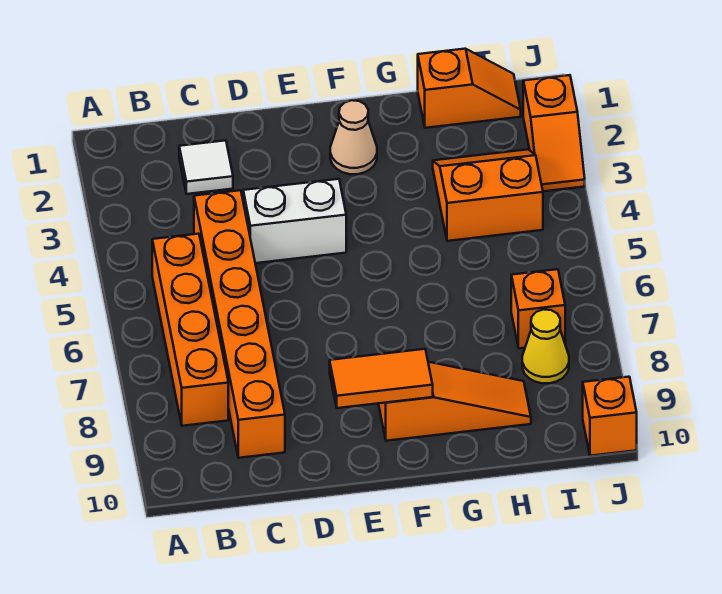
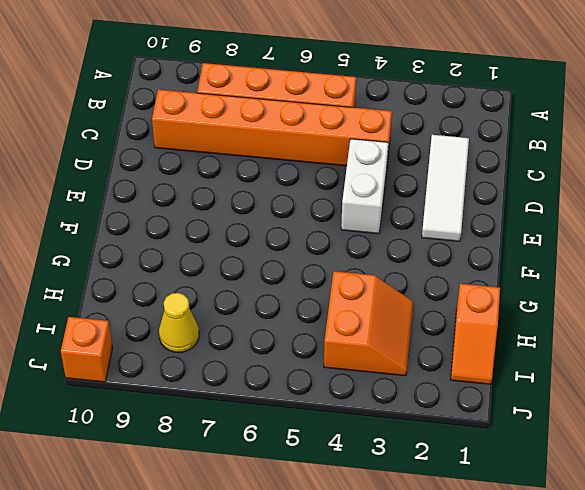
white 1x3 tile [422,135,469,241] -> white 1x1 tile [179,140,233,194]
none -> tan 1x1 cone [330,100,377,174]
none -> orange 1x3 slope [379,362,531,441]
none -> orange 1x1 brick [511,269,565,348]

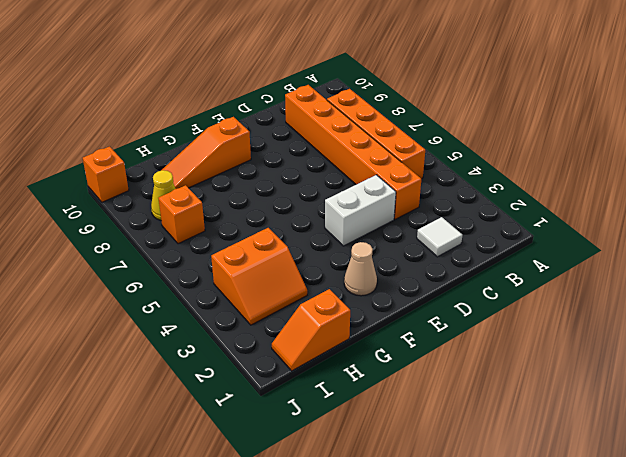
none -> orange 1x2 slope [523,75,585,191]
none -> orange 1x2 tile [330,349,433,408]

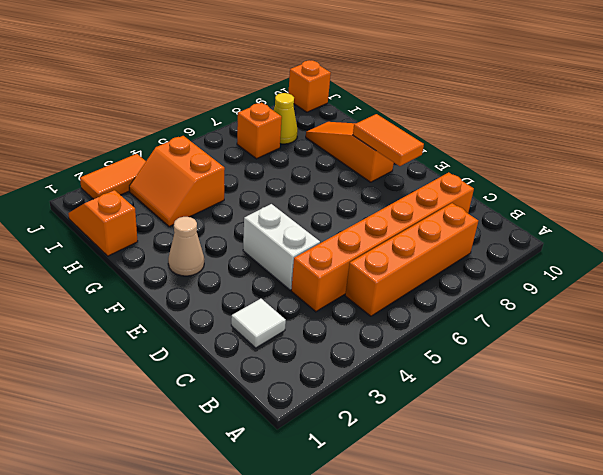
orange 1x2 tile [80,154,146,199] -> orange 1x2 slope [523,75,585,191]

